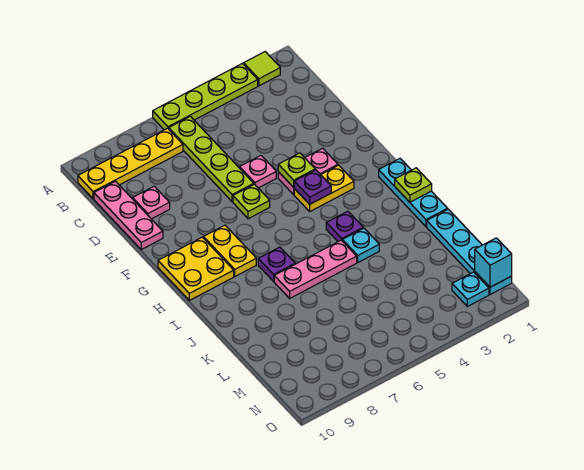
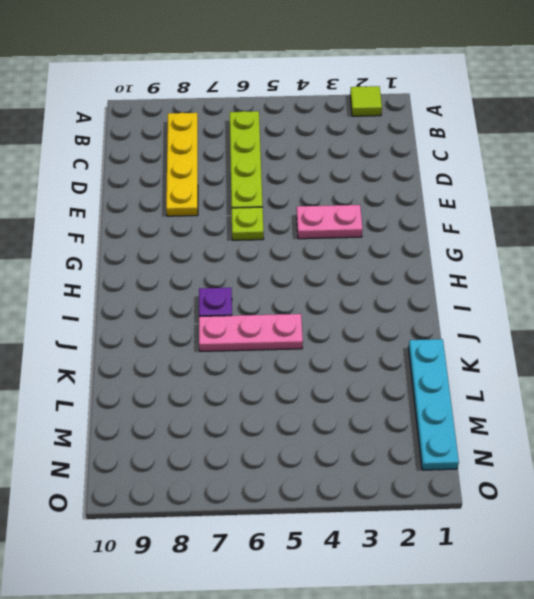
yellow 1x4 plate [166,113,198,216] -> yellow 1x4 plate turned to [78,128,183,199]
none -> lime 1x4 plate [153,63,258,130]
none -> pink 1x3 plate [94,181,163,249]
none -> pink 1x1 plate [133,186,170,219]

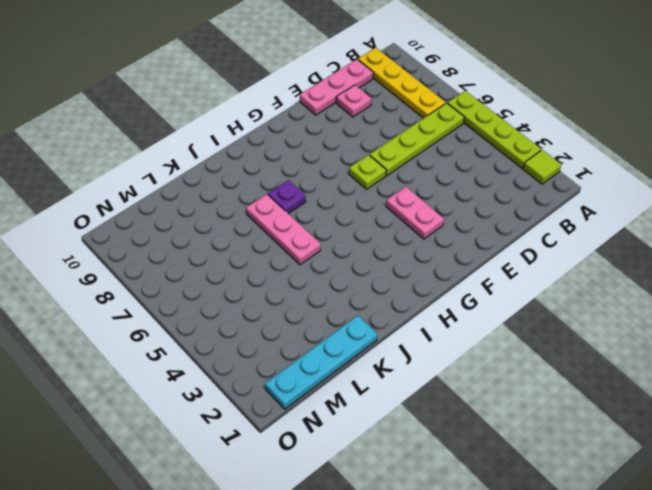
none -> pink 1x1 plate [240,156,276,188]
none -> yellow 1x2 plate [294,165,354,211]
none -> yellow 1x2 plate [203,225,256,276]

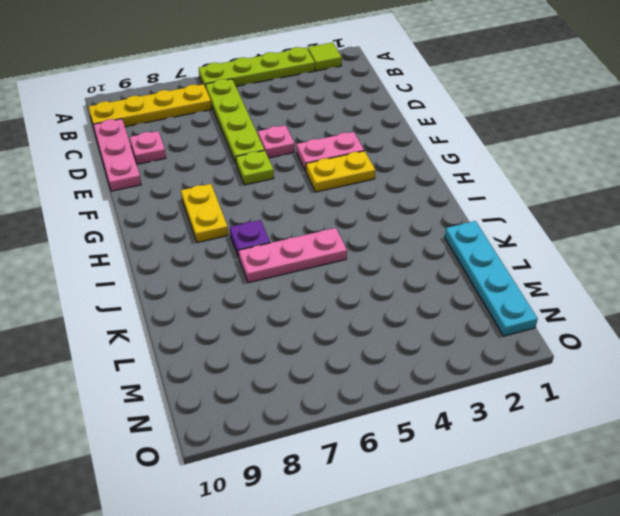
none -> yellow 2x2 plate [158,237,234,300]
none -> cyan 1x3 plate [379,159,448,227]
none -> purple 1x1 plate [326,211,363,242]

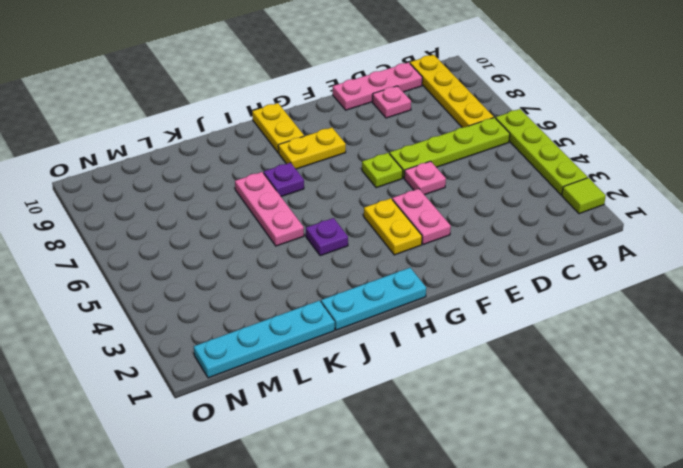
yellow 1x2 plate [252,103,304,153] -> yellow 2x2 plate [158,237,234,300]
none -> cyan 1x1 plate [342,228,379,262]
none -> cyan 1x1 plate [452,272,489,306]
none -> lime 1x1 plate [278,153,315,187]

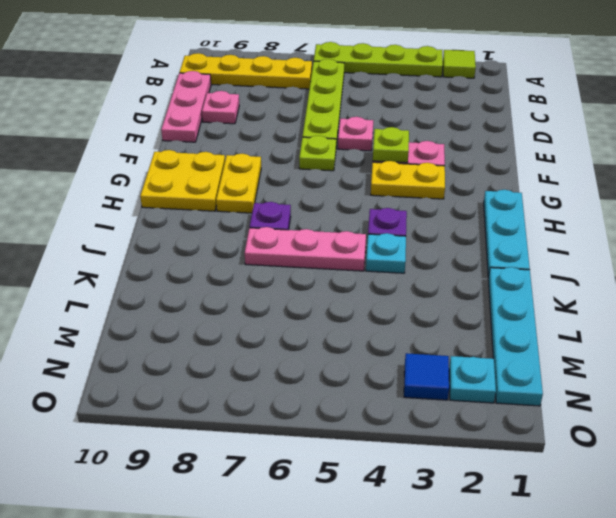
blue 1x1 tile [404,353,449,400] -> none
none -> purple 1x1 plate [294,170,331,204]
none -> lime 1x1 plate [395,168,432,202]
none -> cyan 1x1 brick [475,238,512,287]

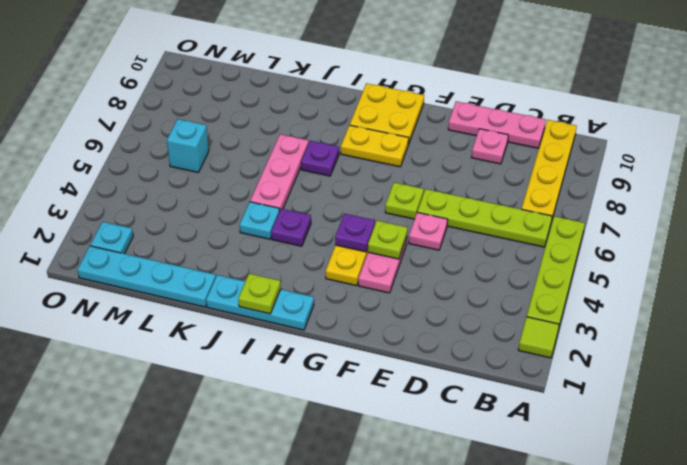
cyan 1x1 brick [167,119,209,173] -> cyan 1x1 brick moved to [475,238,512,287]

